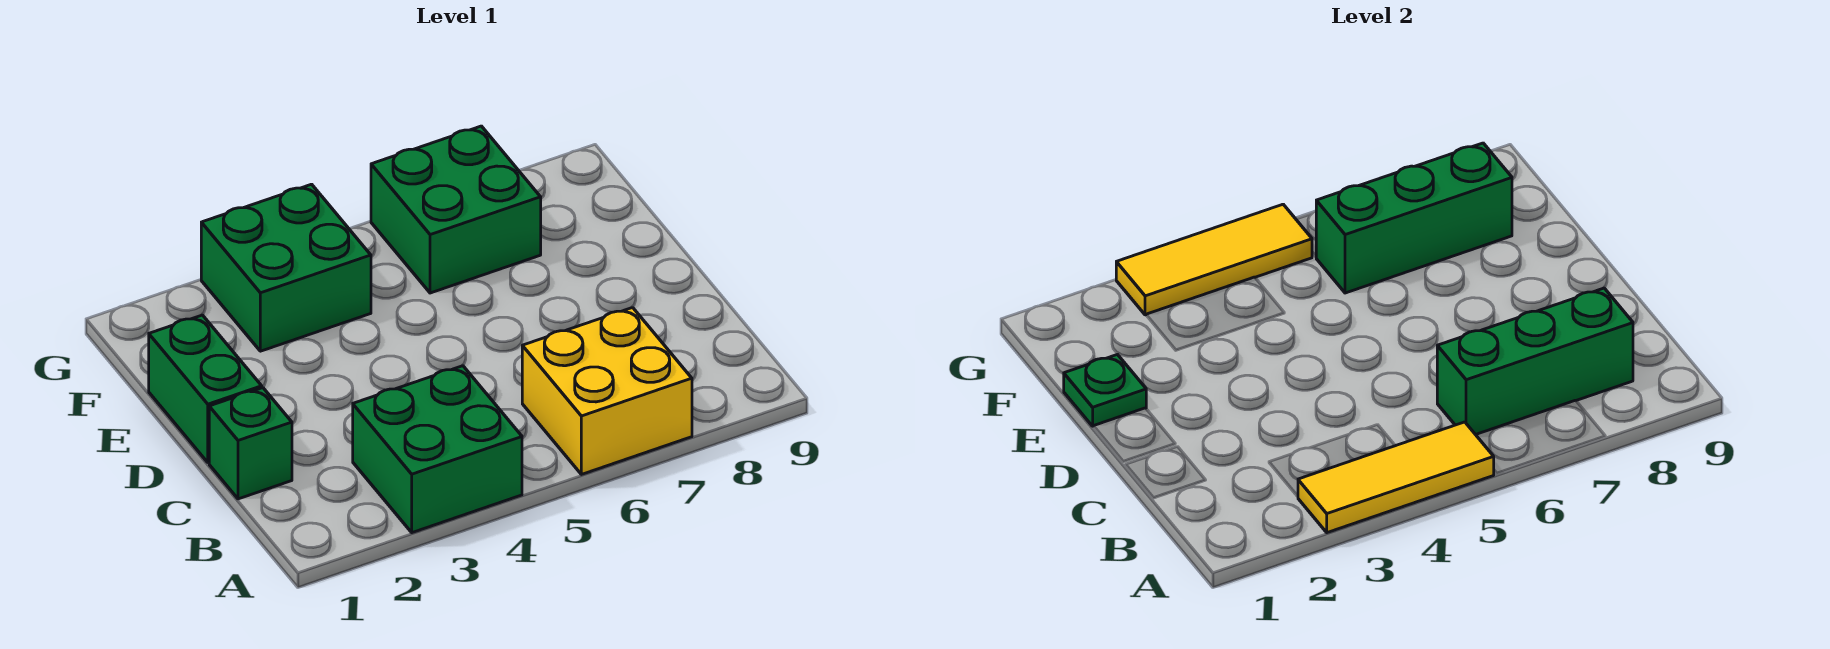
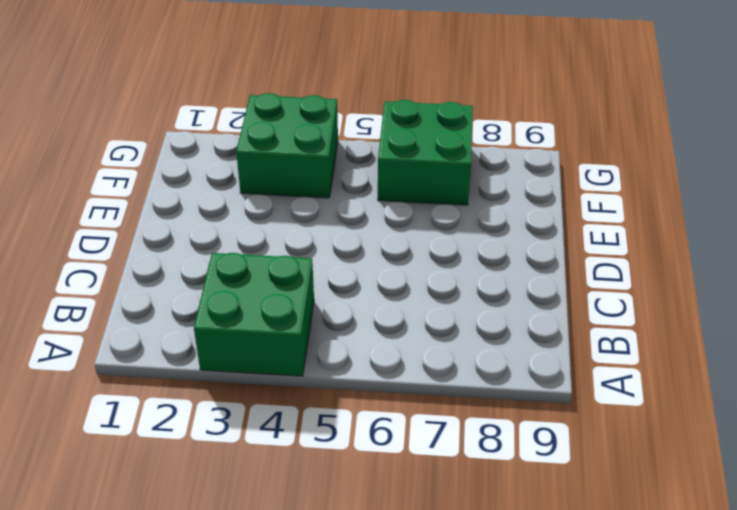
none -> yellow 2x2 brick [522,308,692,474]
none -> green 1x1 brick [209,388,292,499]

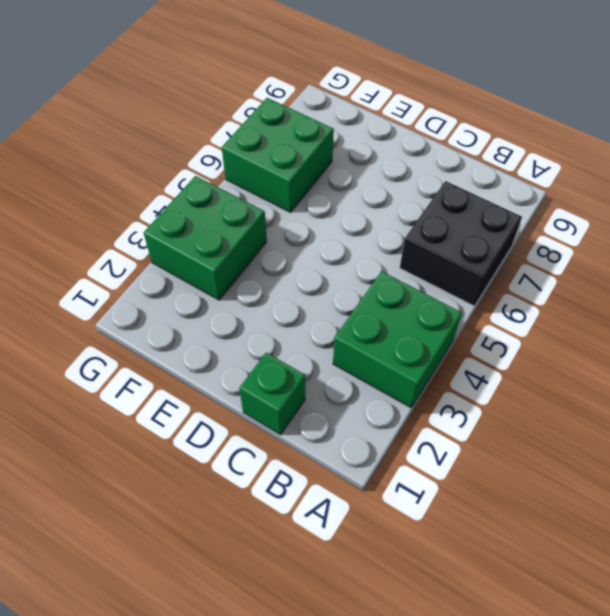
black 2x2 brick [400,181,522,306] -> yellow 2x2 brick [522,308,692,474]
none -> green 1x2 brick [149,315,262,463]
none -> yellow 1x3 tile [1298,422,1494,533]

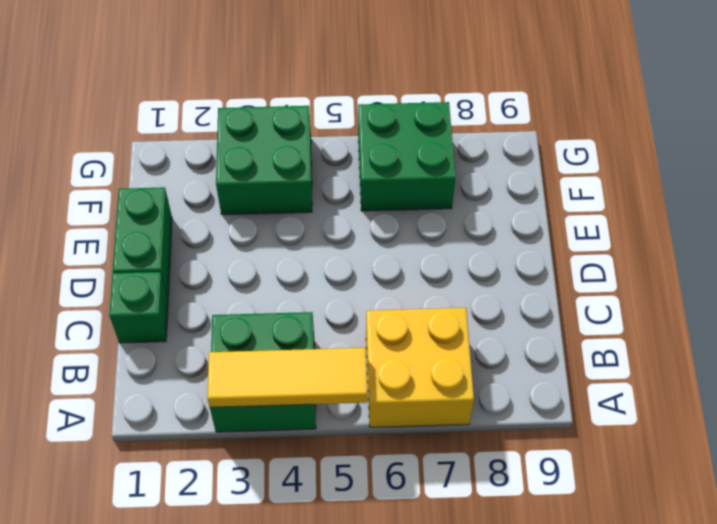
none -> green 1x3 brick [1437,288,1633,435]
none -> green 1x1 plate [1064,355,1146,426]

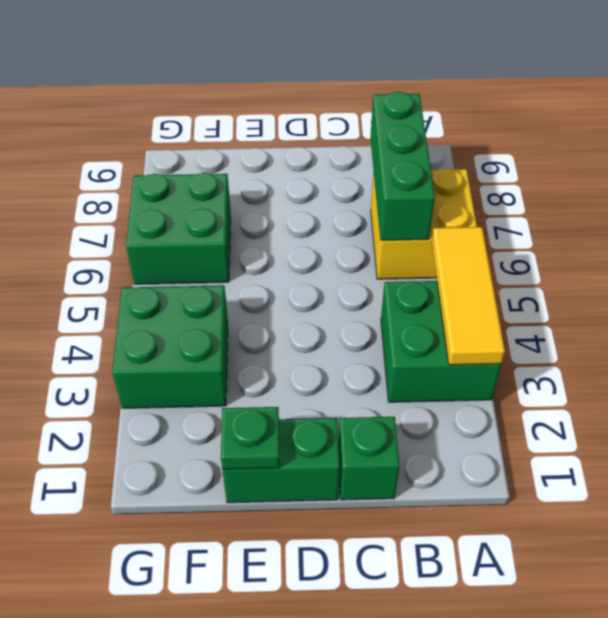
none -> green 1x3 brick [1316,143,1512,293]
none -> yellow 1x3 tile [1116,204,1312,315]

